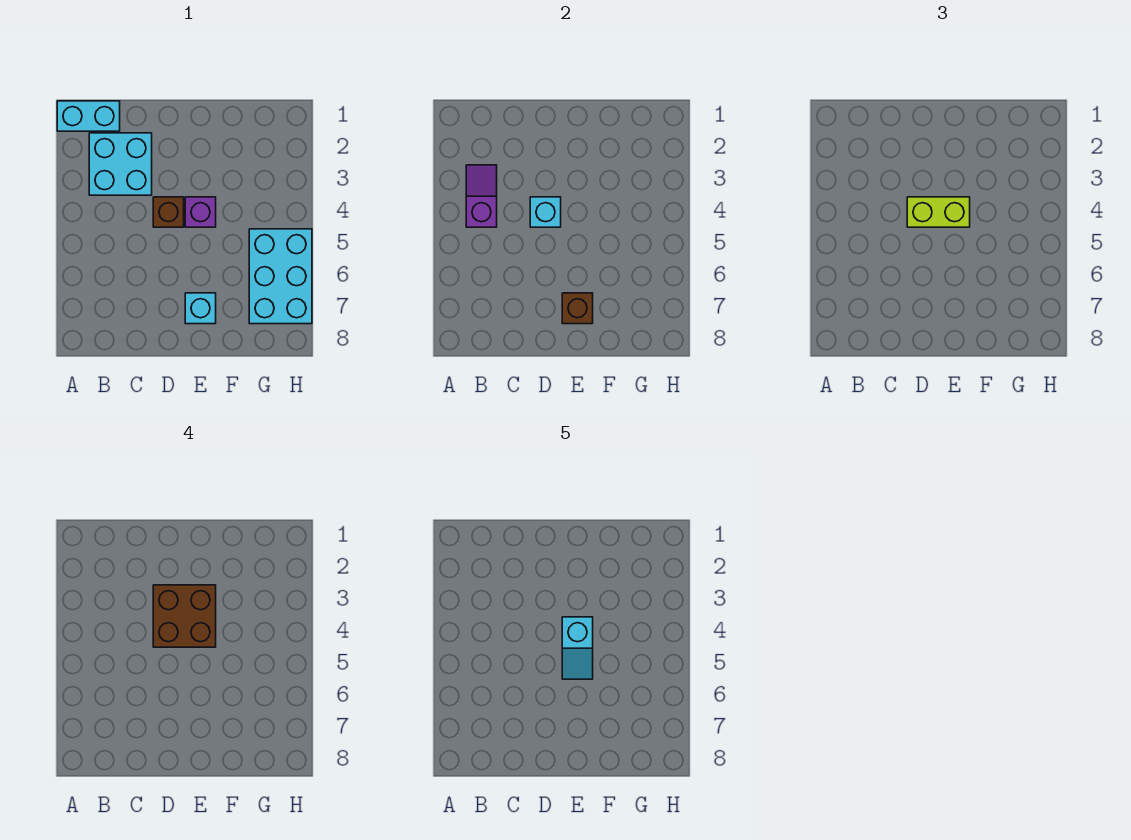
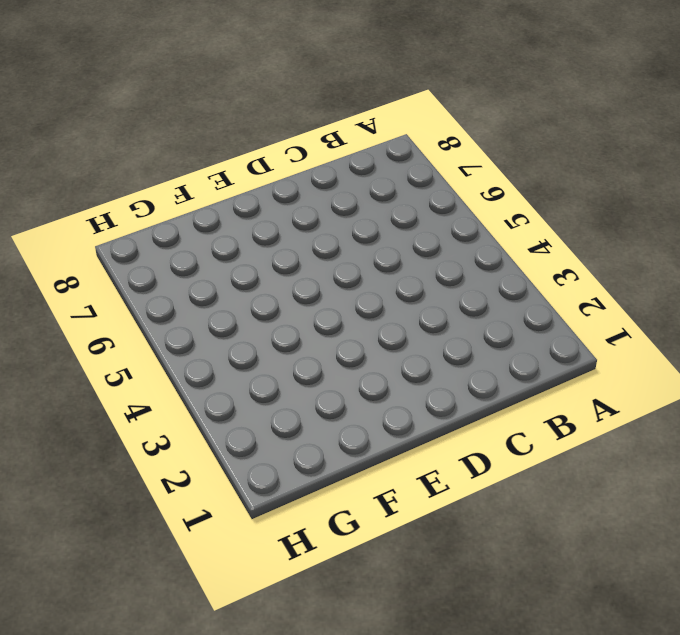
none -> cyan 1x2 brick [57,101,120,131]
none -> cyan 2x2 brick [89,133,152,195]
none -> brown 1x1 brick [153,197,184,227]

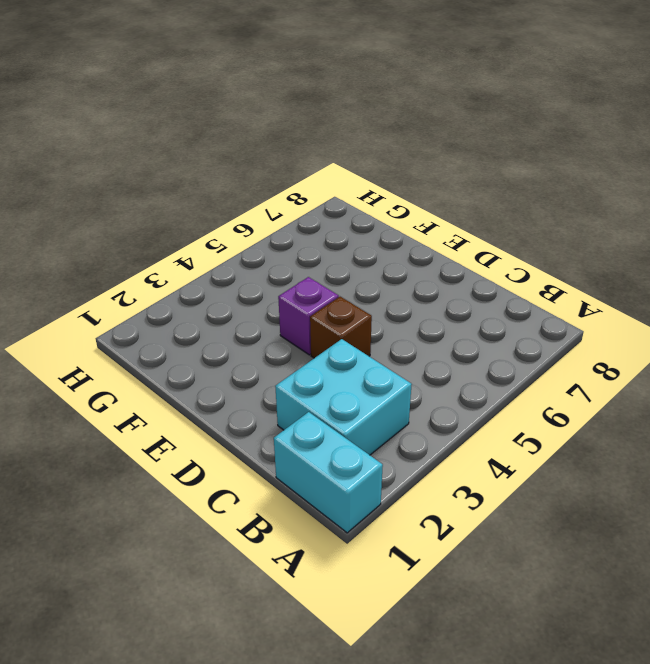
none -> cyan 1x1 brick [185,293,216,324]
none -> cyan 2x3 brick [249,229,312,324]
none -> purple 1x2 slope [466,165,497,227]

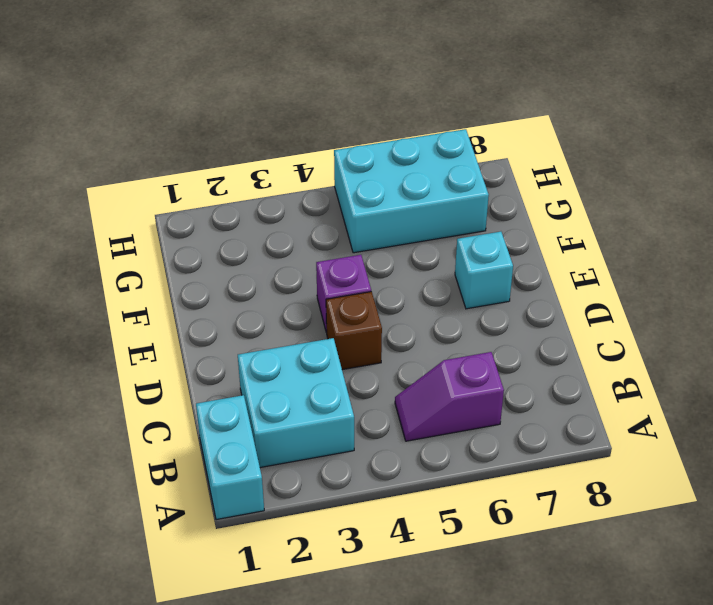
purple 1x2 slope [395,352,504,441] -> purple 1x2 slope moved to [466,165,497,227]
none -> cyan 1x1 brick [530,197,561,227]
none -> brown 1x1 brick [562,293,593,324]
none -> lime 1x2 brick [907,197,970,227]

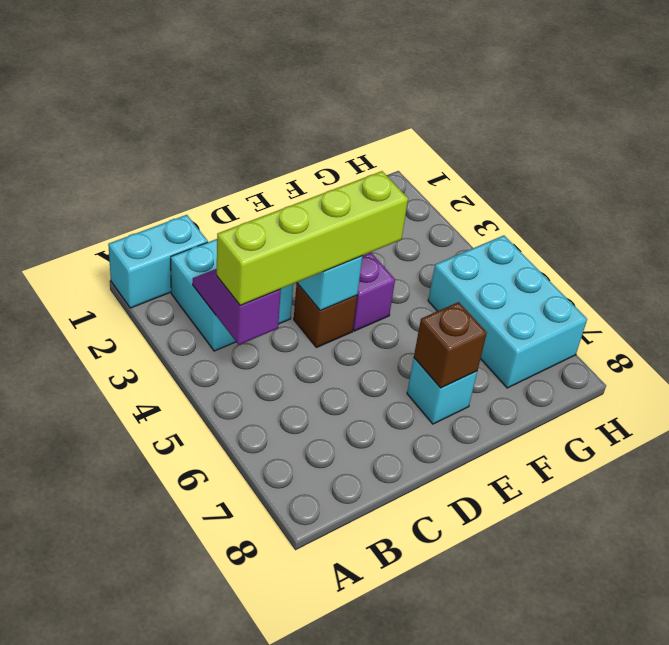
lime 1x4 brick [217,171,408,305] -> lime 1x2 brick [907,197,970,227]
none -> brown 2x2 brick [153,585,216,647]
none -> cyan 1x2 slope [562,617,593,679]

